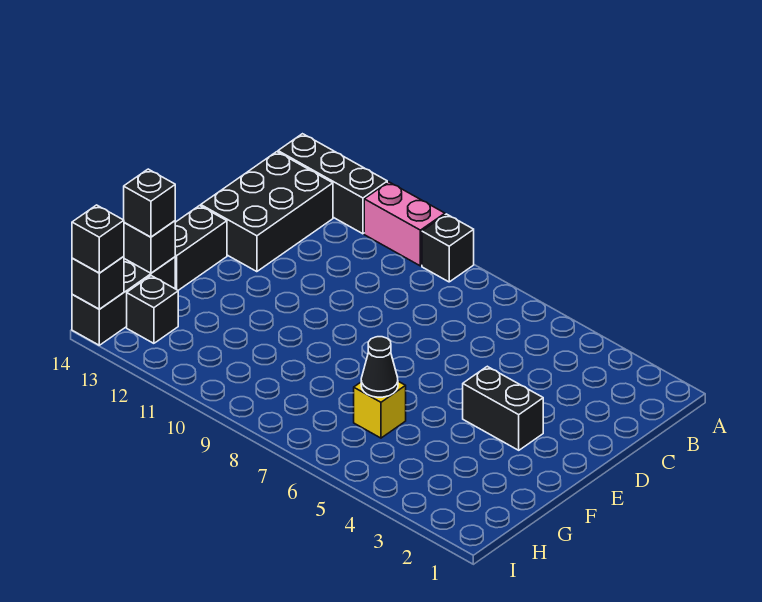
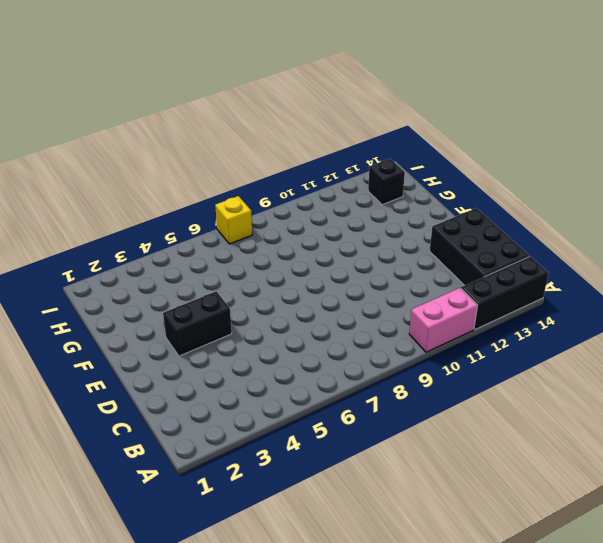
yellow 1x1 brick [215,196,252,244] -> yellow 1x1 brick moved to [354,381,406,438]
none -> black 1x1 brick [422,214,474,282]
none -> black 1x2 brick [175,206,227,290]
none -> black 1x3 brick [72,257,175,345]

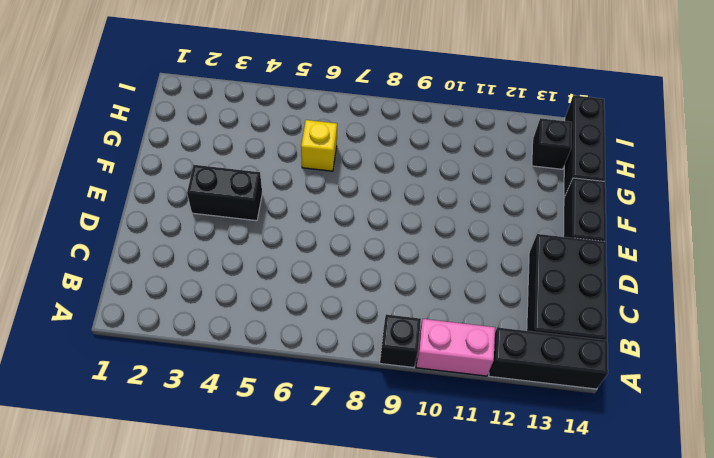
none -> black 1x1 cone [361,337,398,397]
none -> black 1x1 brick [124,221,175,273]
none -> black 1x1 brick [72,256,124,309]

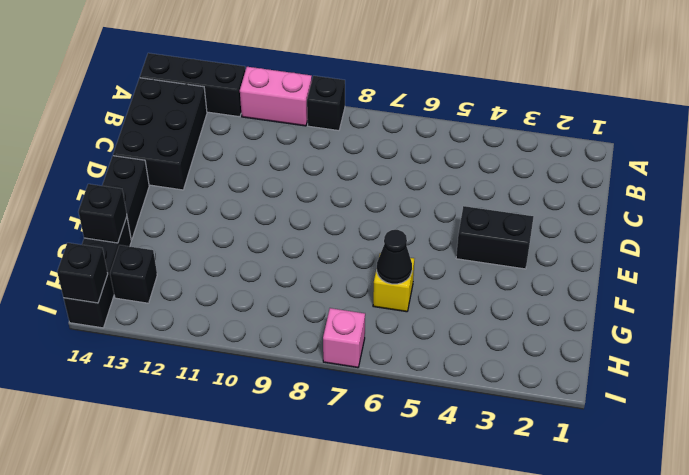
pink 1x1 brick [323,308,365,368] -> none
none -> black 1x1 brick [124,169,175,237]
none -> black 1x1 brick [72,205,124,273]

